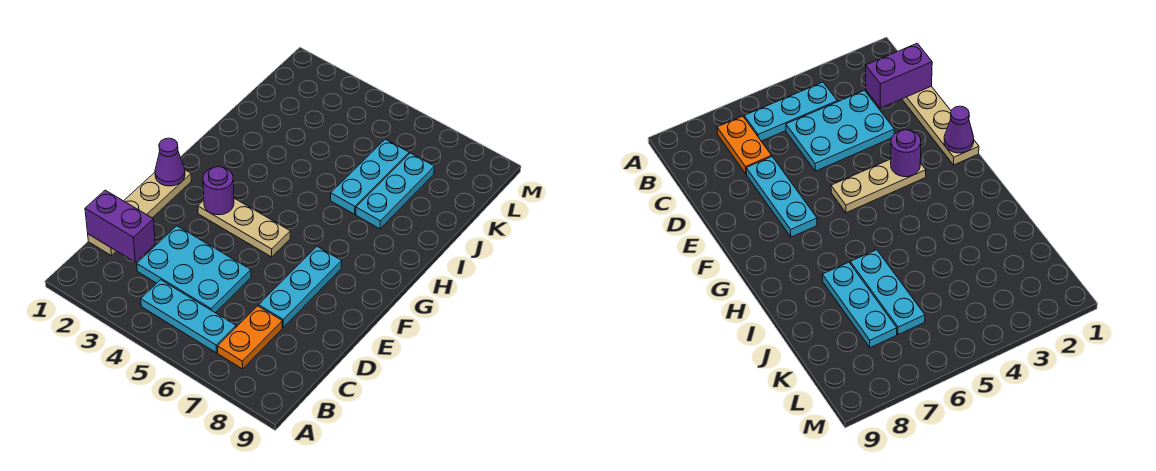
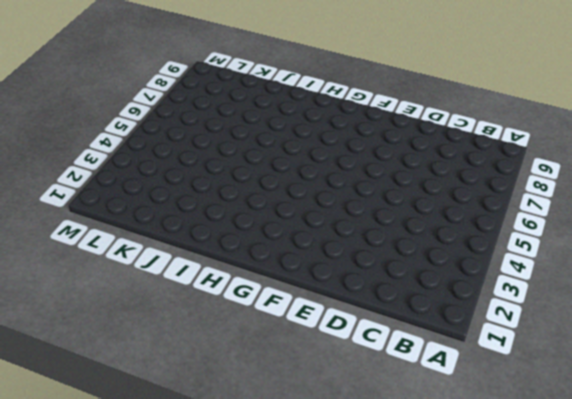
none -> cyan 1x3 plate [141,280,236,353]
none -> orange 1x2 plate [217,306,282,369]

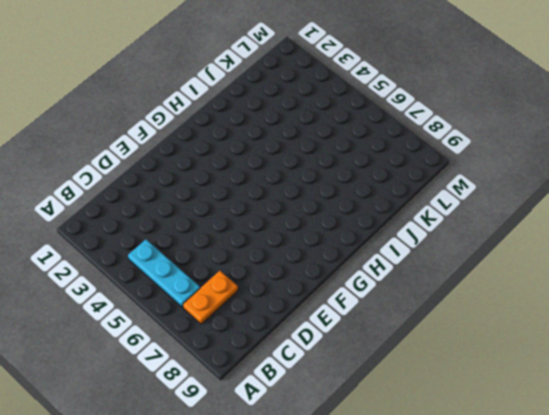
none -> tan 1x4 plate [88,170,191,256]
none -> cyan 2x3 plate [137,226,251,313]

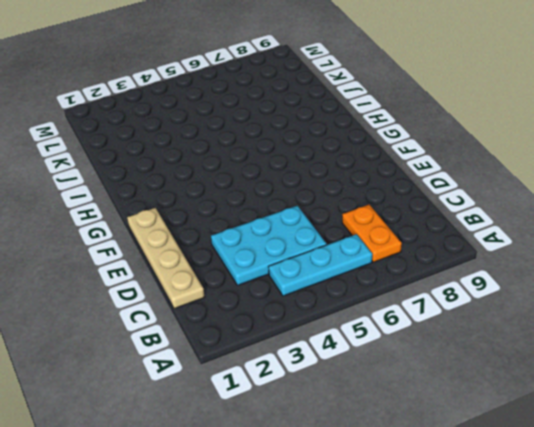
none -> cyan 1x3 plate [259,247,342,327]
none -> tan 1x3 plate [198,198,290,257]

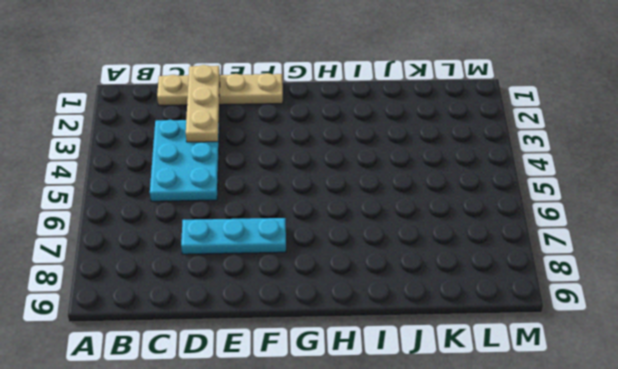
tan 1x3 plate [186,65,220,142] -> tan 1x3 plate moved to [198,198,290,257]
none -> cyan 1x3 plate [141,280,236,353]
none -> orange 1x2 plate [217,306,282,369]

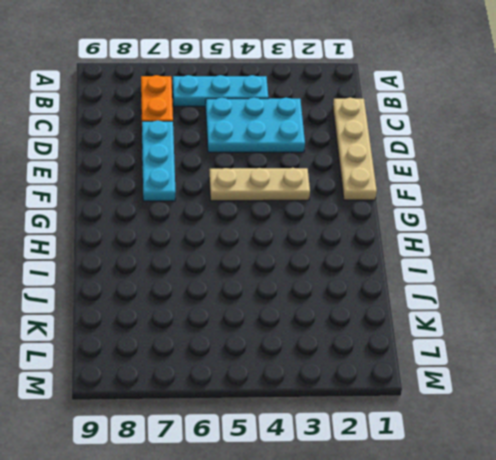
none -> cyan 1x3 plate [331,139,409,214]
none -> cyan 1x3 plate [356,153,434,229]

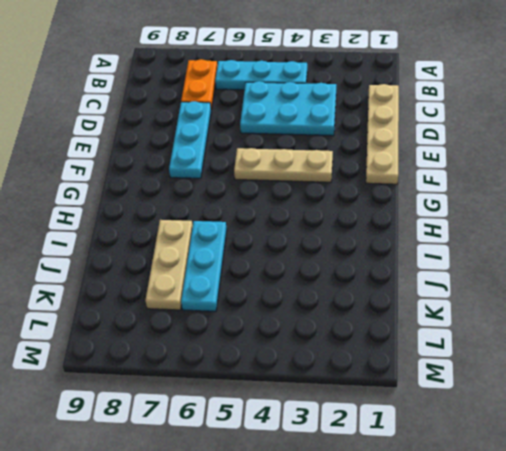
tan 1x3 plate [146,220,193,310] -> cyan 1x3 plate [356,153,434,229]
none -> purple 1x2 brick [85,190,155,262]
none -> purple 1x1 cone [155,138,185,186]

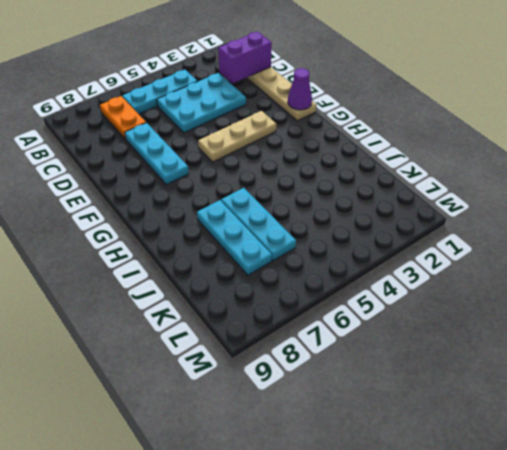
none -> purple 1x1 round brick [203,167,234,215]

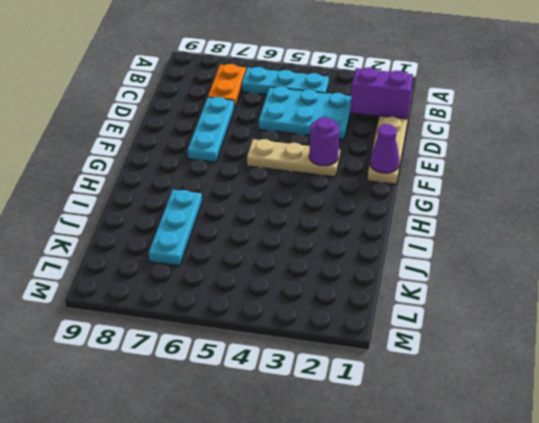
none -> cyan 1x3 plate [331,139,409,214]

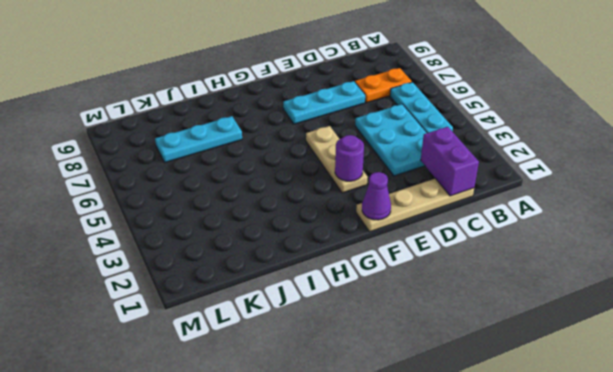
none -> cyan 1x3 plate [331,139,409,214]

